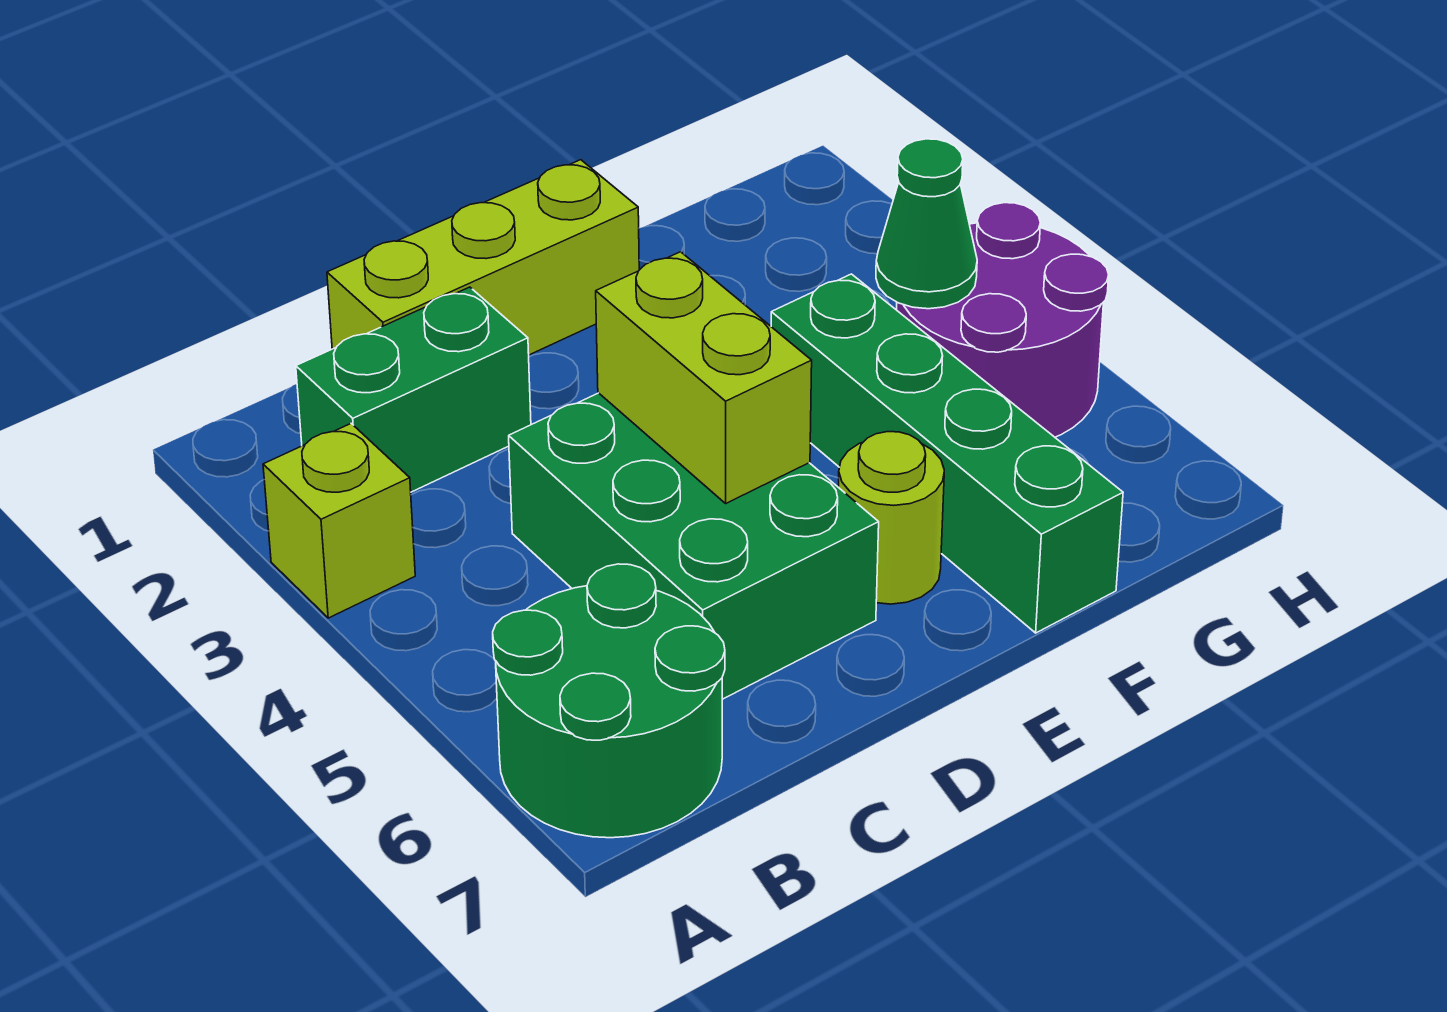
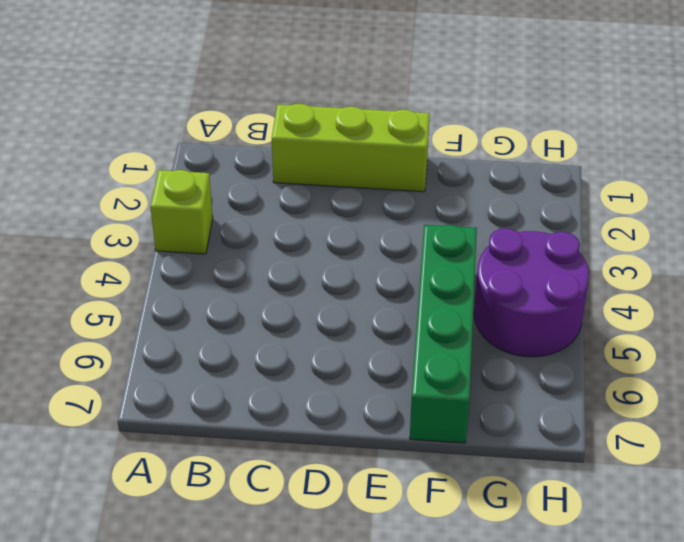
none -> green 2x2 round brick [493,564,725,838]
none -> green 1x2 brick [296,287,531,492]

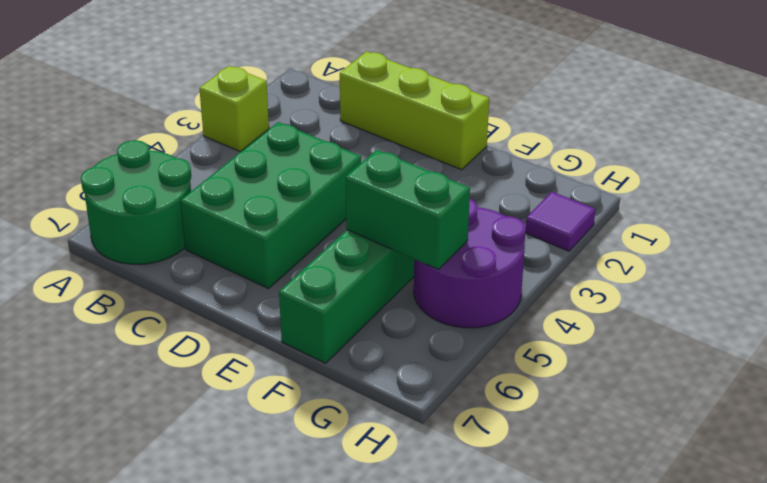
green 1x2 brick [346,150,470,270] -> green 1x2 brick moved to [296,287,531,492]
purple 1x1 tile [526,192,595,251] -> none
none -> lime 1x1 round brick [838,432,944,604]
none -> lime 1x2 brick [596,252,812,503]

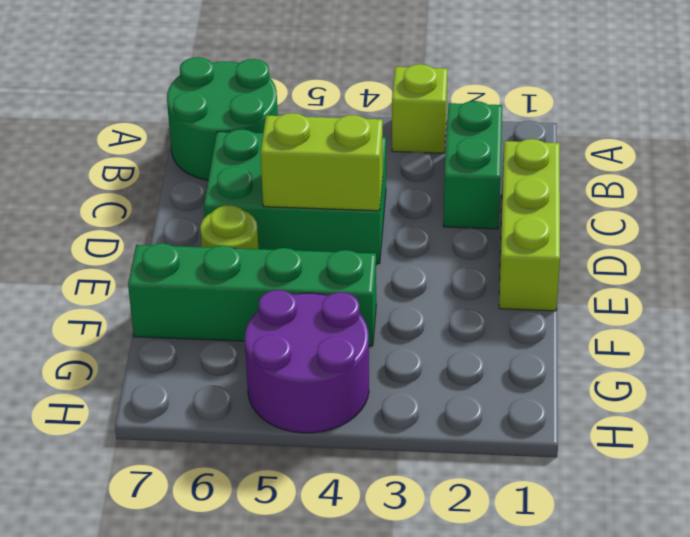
none -> green 1x1 cone [876,139,977,309]

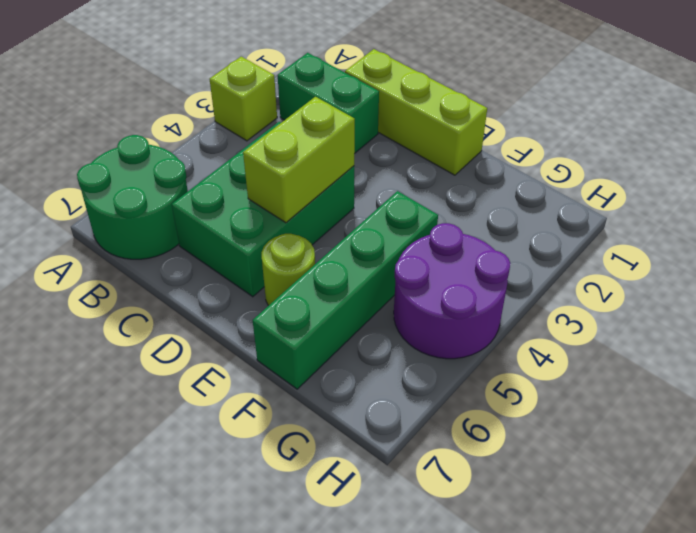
none -> green 1x1 cone [876,139,977,309]

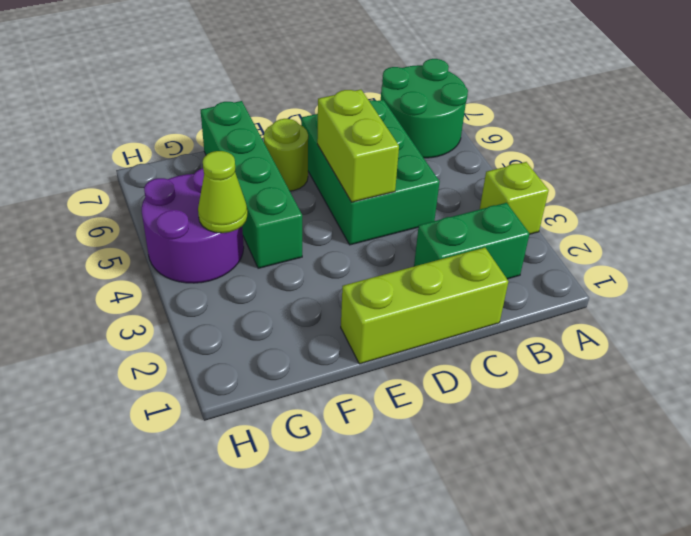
lime 1x1 cone [198,151,247,233] -> green 1x1 cone [876,139,977,309]

